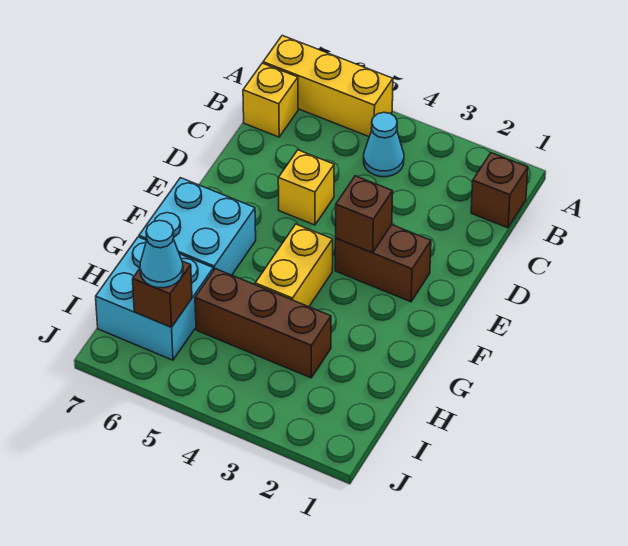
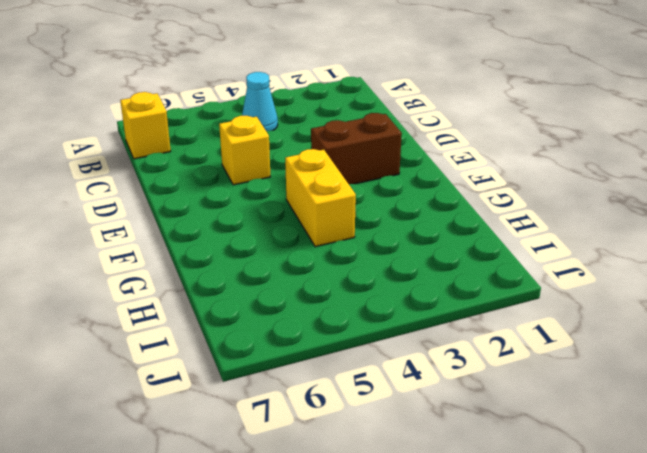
none -> yellow 1x3 brick [263,36,393,137]
none -> brown 1x1 brick [471,153,528,228]
none -> cyan 2x2 brick [139,178,256,275]

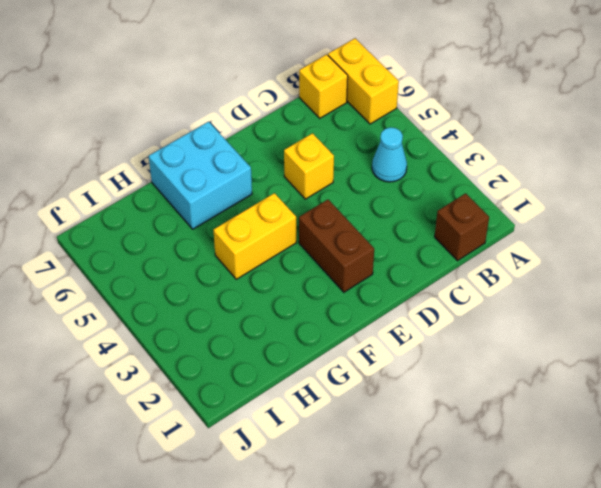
yellow 1x2 brick [328,38,399,124] -> yellow 1x3 brick [263,36,393,137]
none -> brown 1x3 brick [195,269,331,378]
none -> cyan 2x2 brick [96,237,213,360]
none -> brown 1x1 brick [336,176,393,253]

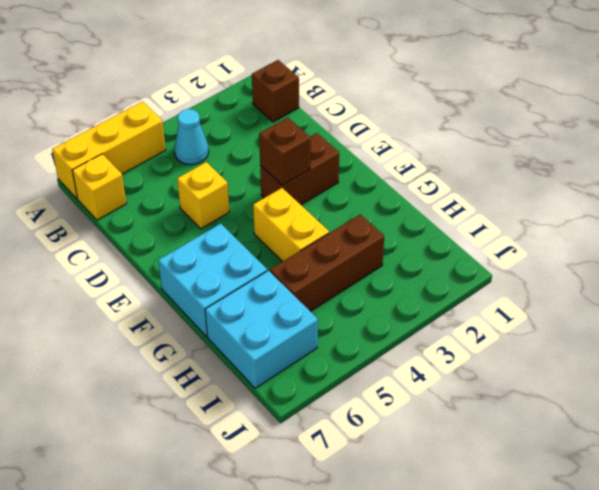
none -> brown 1x1 brick [133,261,192,327]
none -> cyan 1x1 cone [140,220,183,288]

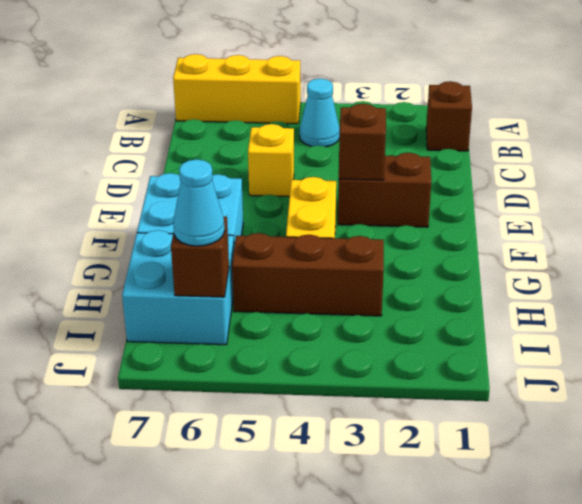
none -> yellow 1x1 brick [243,63,298,137]

